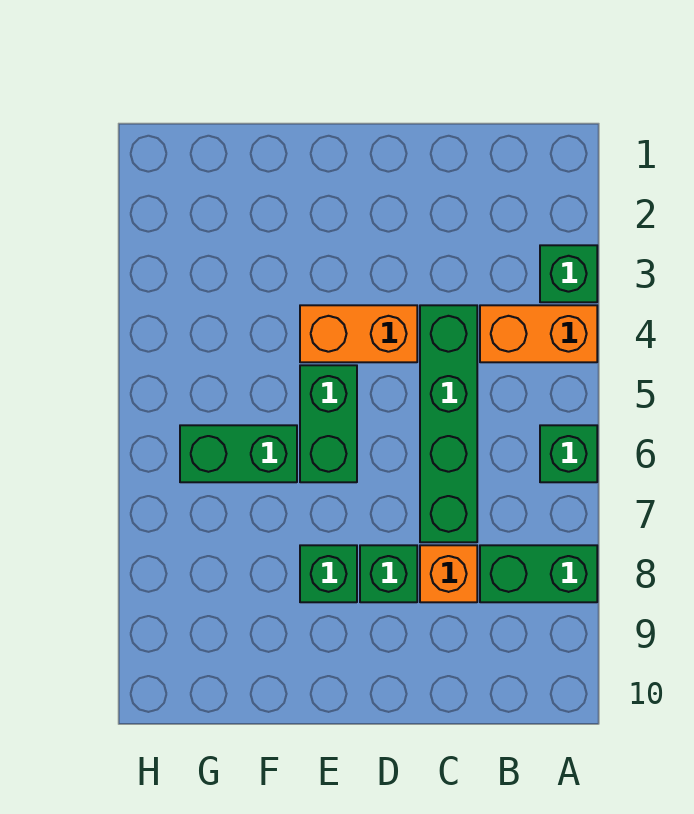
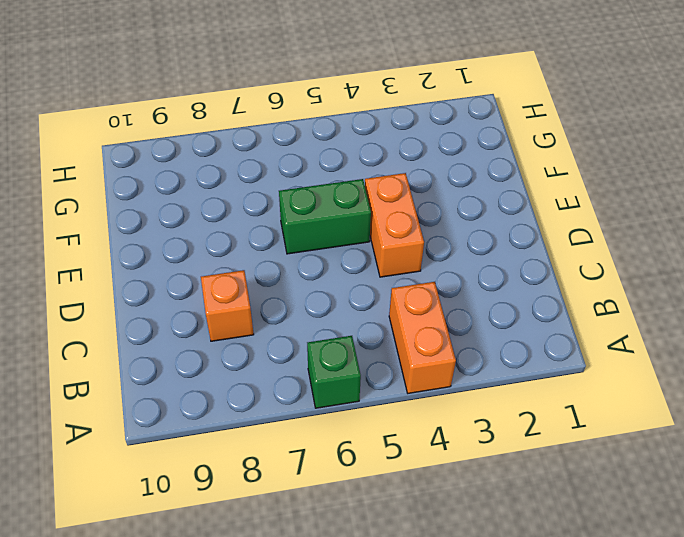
none -> green 1x1 brick [540,245,597,302]
none -> green 1x2 brick [480,545,597,602]

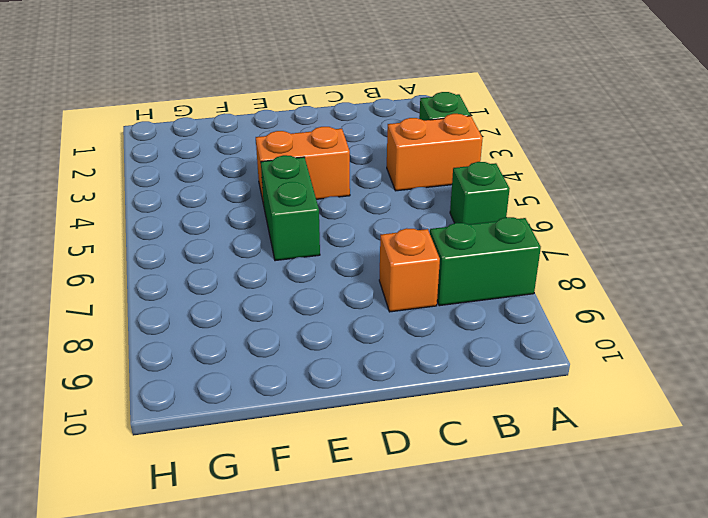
none -> green 1x4 brick [420,305,477,542]
none -> green 1x1 brick [360,545,417,602]

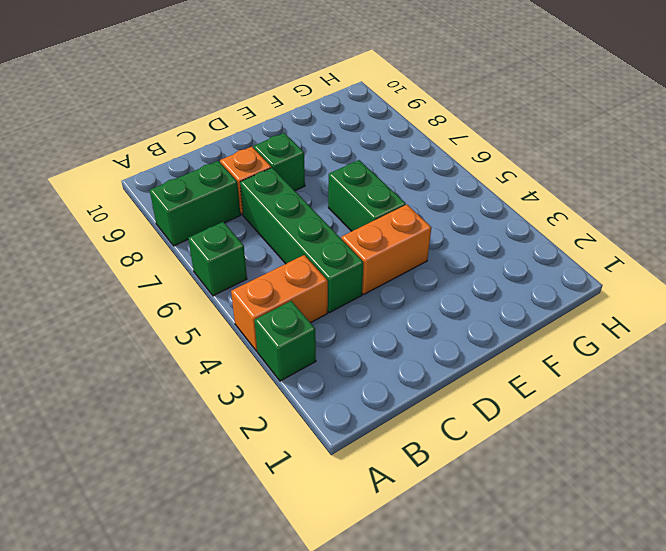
none -> green 1x1 brick [300,545,357,602]
none -> green 1x2 brick [180,425,297,482]

